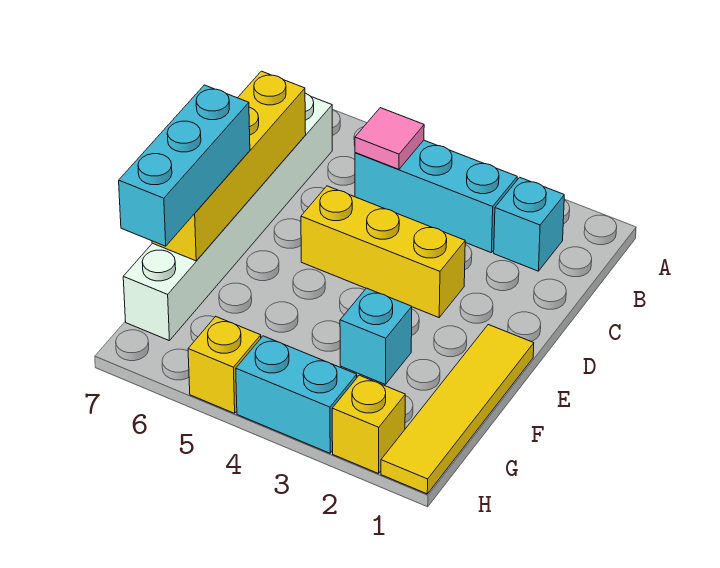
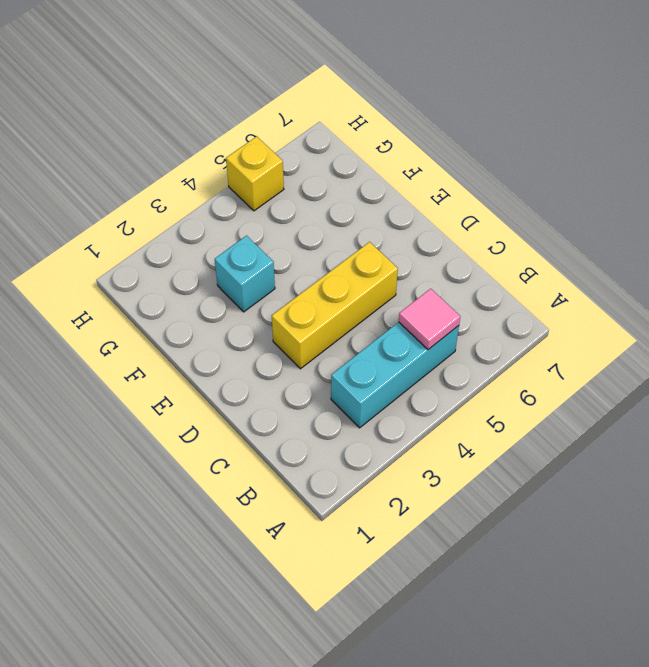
none -> cyan 1x1 brick [494,177,564,271]
none -> white 1x6 brick [123,93,332,341]
none -> yellow 1x4 tile [381,325,534,494]

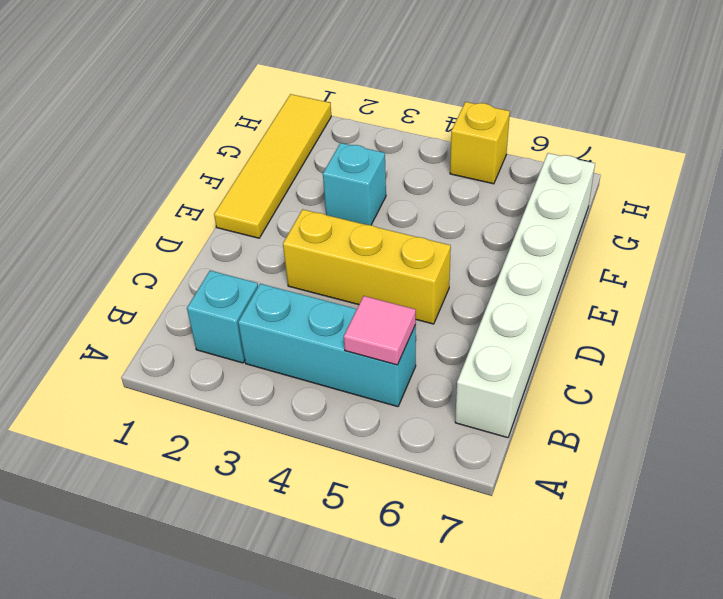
none -> yellow 1x1 brick [332,375,405,474]
none -> cyan 1x2 brick [236,336,357,453]
none -> yellow 1x4 brick [152,71,306,261]

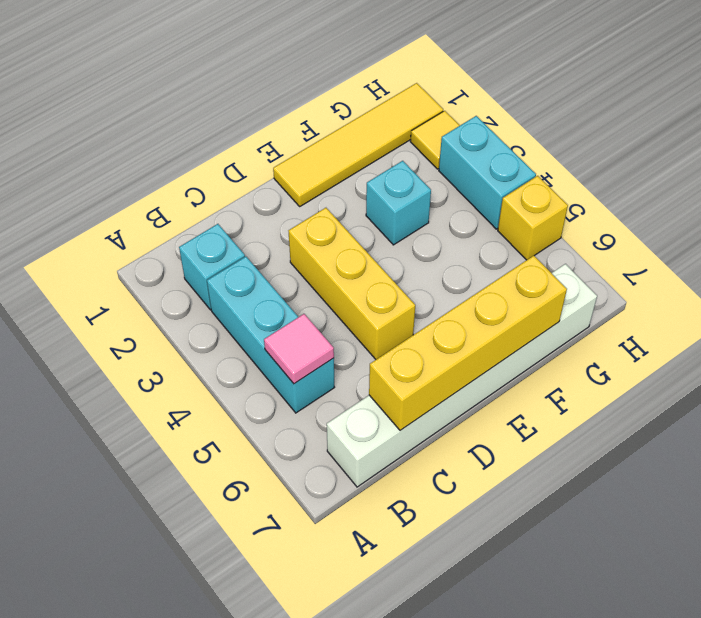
yellow 1x1 tile [410,111,460,169] -> yellow 1x1 brick [332,375,405,474]
none -> cyan 1x3 brick [119,85,250,246]

